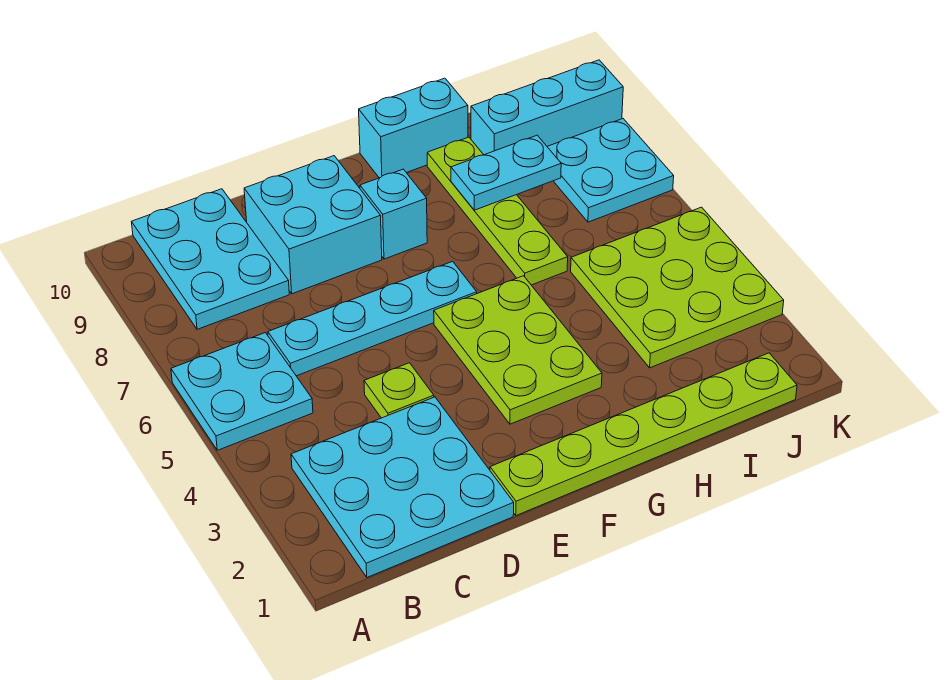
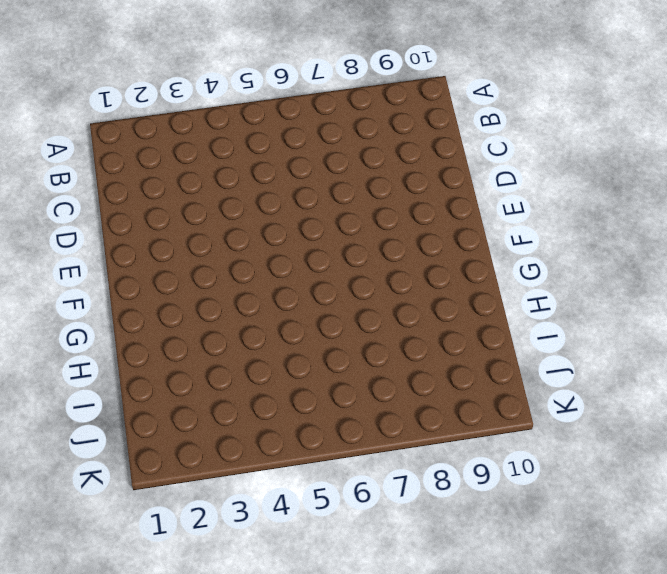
none -> cyan 2x2 plate [171,333,313,450]
none -> cyan 3x3 plate [291,397,514,577]
none -> cyan 2x3 plate [132,189,289,329]

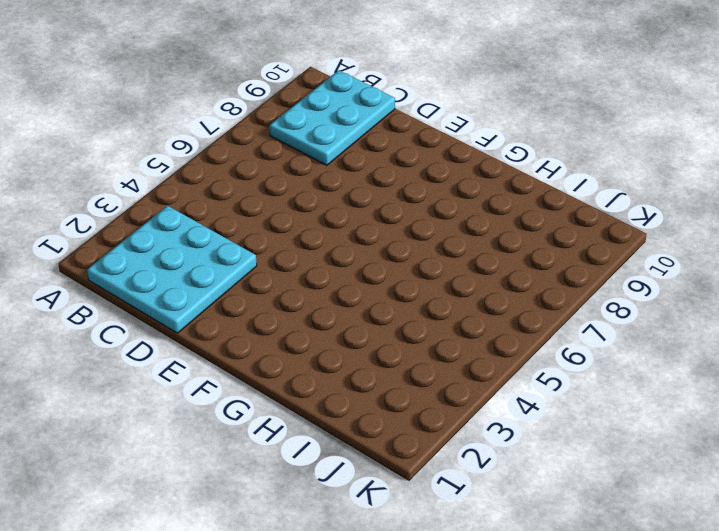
none -> cyan 2x2 plate [171,333,313,450]
none -> cyan 1x4 plate [268,261,477,376]
none -> lime 1x1 plate [364,363,434,418]

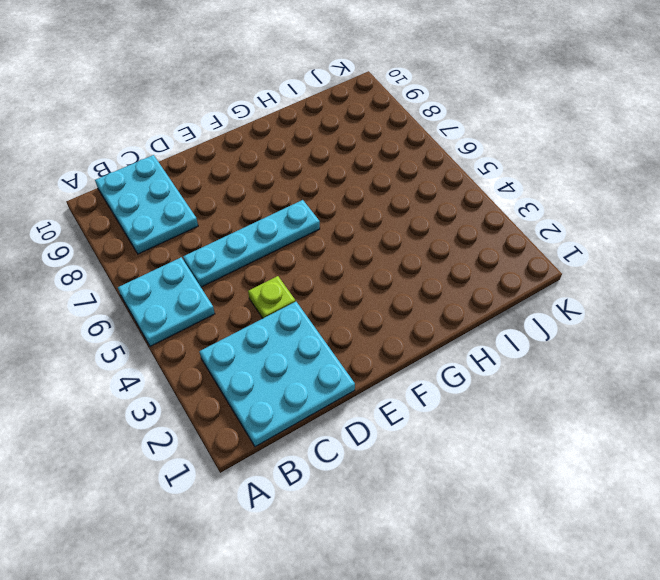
none -> cyan 2x2 brick [244,156,382,294]
none -> lime 1x6 plate [490,353,797,516]
none -> lime 2x3 plate [434,276,602,424]

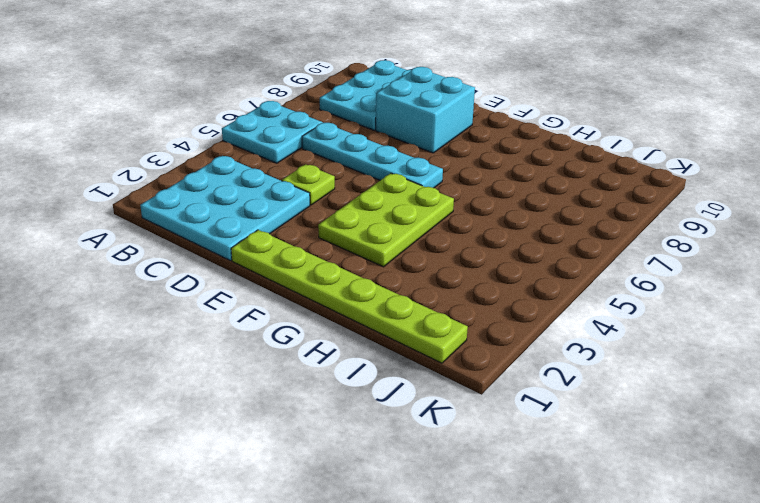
none -> cyan 1x1 brick [360,169,427,259]
none -> cyan 1x2 brick [359,78,468,178]
none -> lime 1x4 plate [427,137,568,285]

